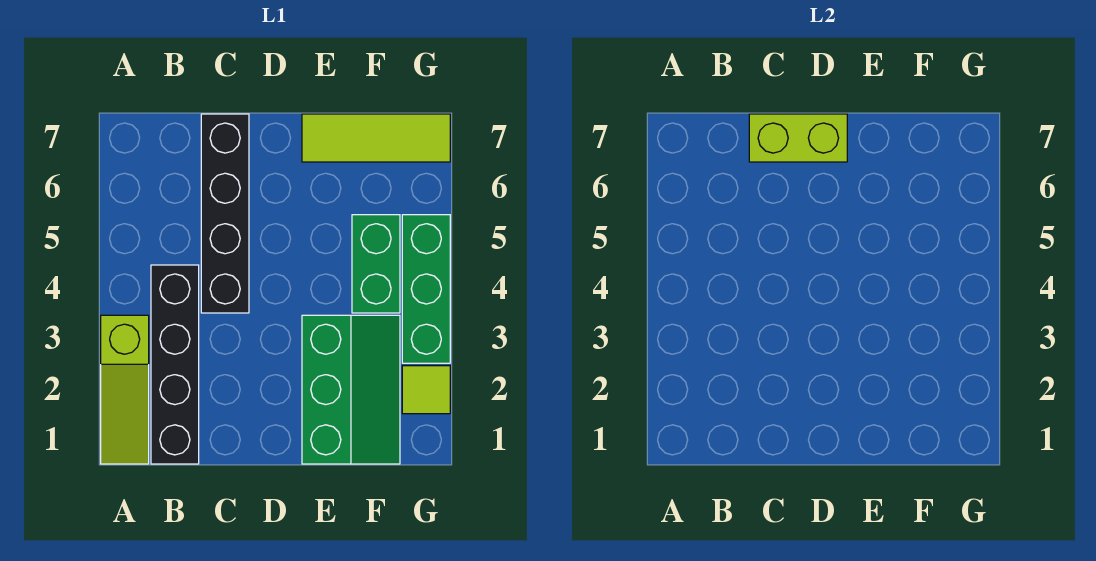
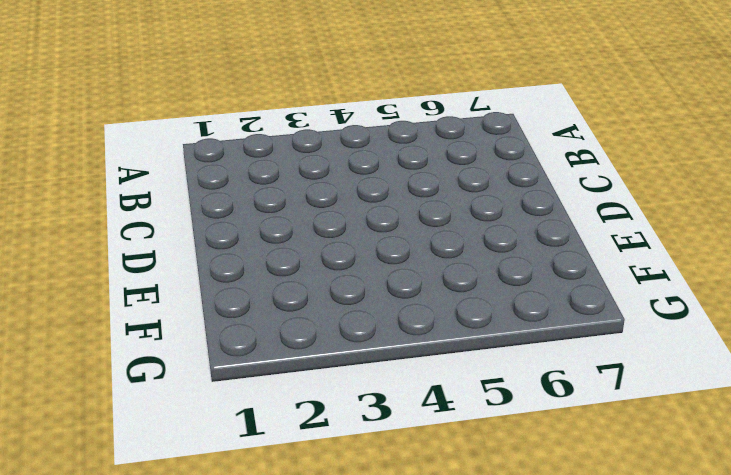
none -> lime 1x3 slope [101,315,149,464]
none -> black 1x4 brick [151,265,199,464]

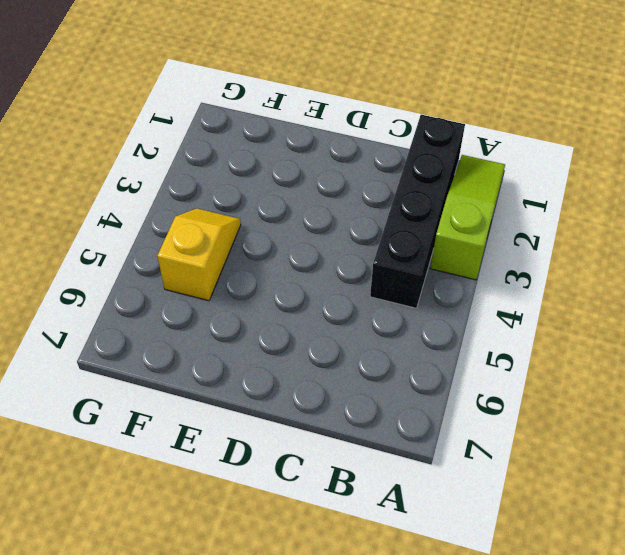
yellow 1x2 slope [157,209,241,301] -> green 1x2 brick [352,215,400,313]
none -> black 1x4 brick [201,114,249,313]
none -> green 2x3 slope [302,315,400,464]

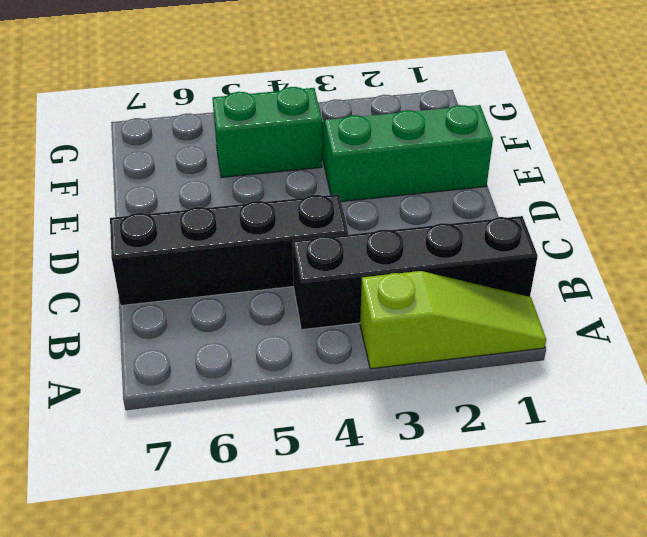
none -> lime 1x3 tile [302,114,450,162]
none -> lime 1x1 tile [402,366,450,414]

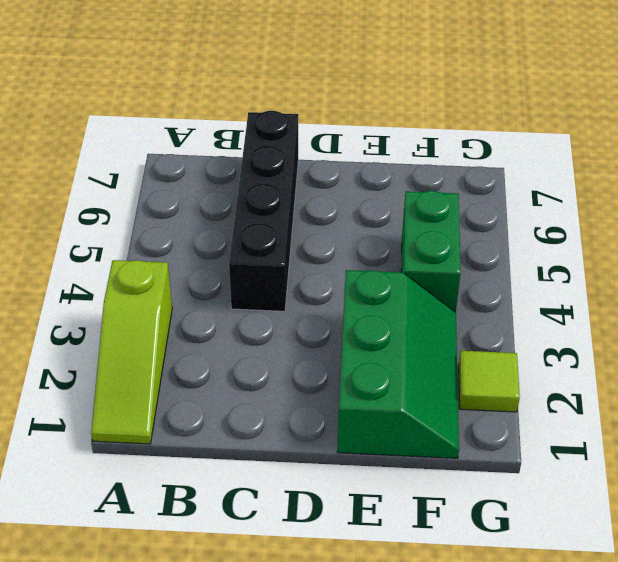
none -> black 1x4 brick [151,265,199,464]
none -> lime 1x3 tile [302,114,450,162]

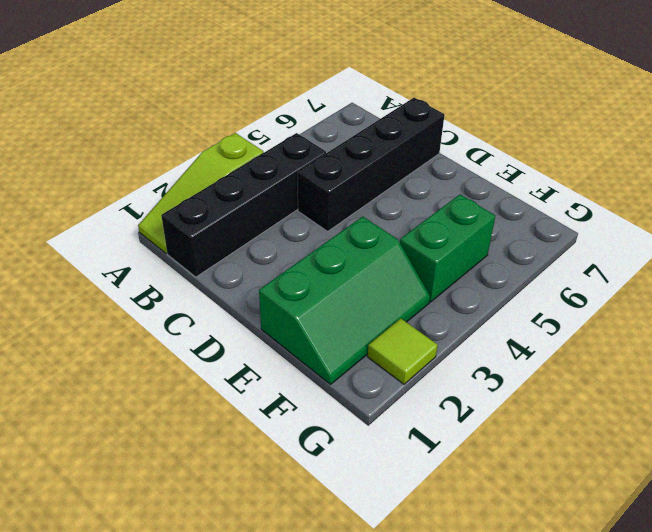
none -> lime 1x3 tile [302,114,450,162]
none -> green 1x3 brick [402,215,450,363]

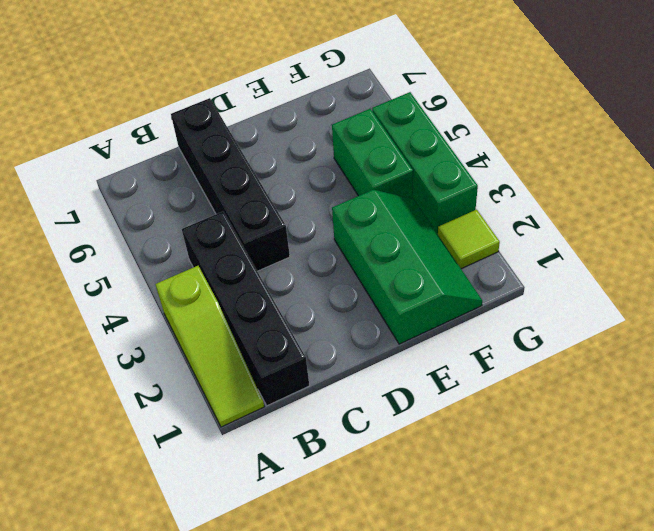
none -> lime 1x3 tile [302,114,450,162]
none -> lime 1x2 brick [749,114,847,162]

